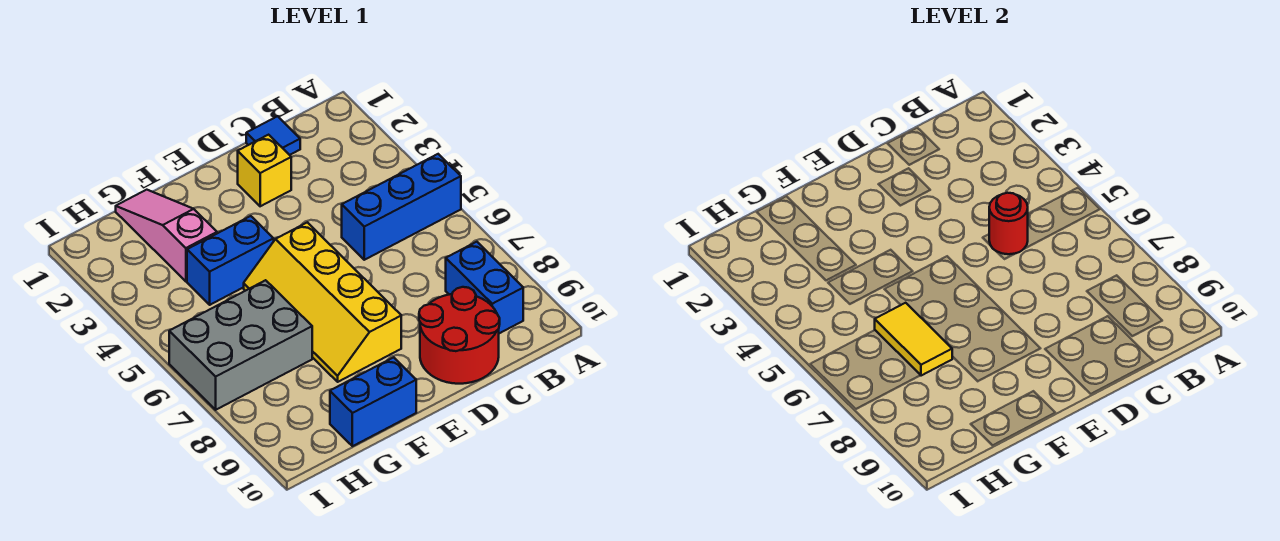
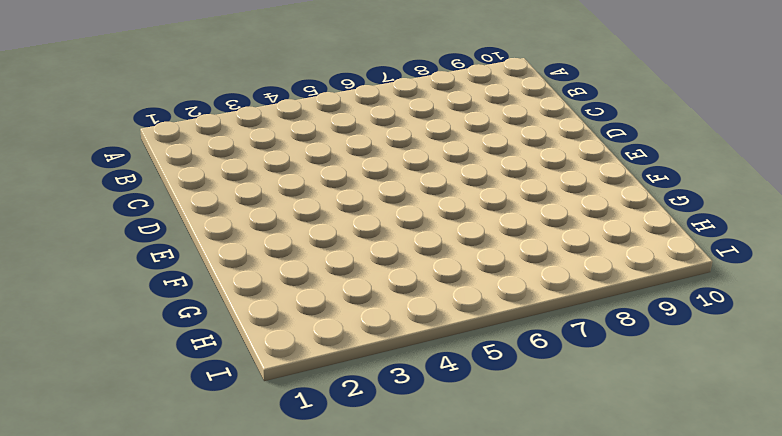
none -> blue 1x3 brick [342,154,461,260]
none -> blue 1x2 brick [446,242,523,333]
none -> blue 1x1 tile [246,116,300,155]

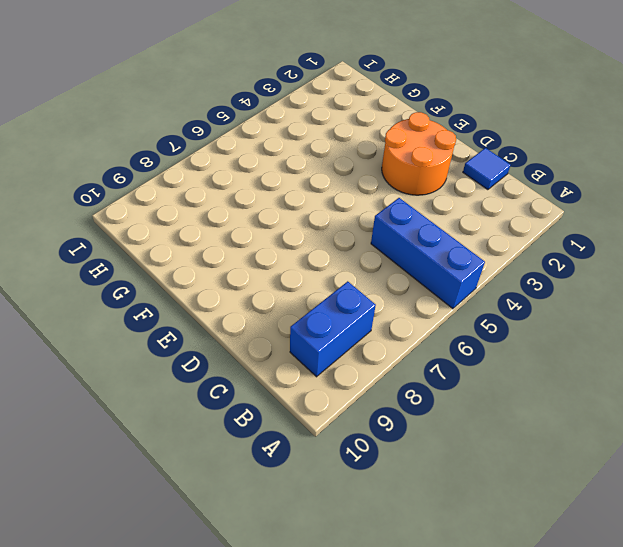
orange 2x2 round brick [382,112,456,195] -> yellow 1x1 brick [238,135,291,206]
none -> red 2x2 round brick [419,287,500,384]
none -> yellow 2x4 slope [244,222,401,382]
none -> blue 1x2 brick [187,216,274,305]

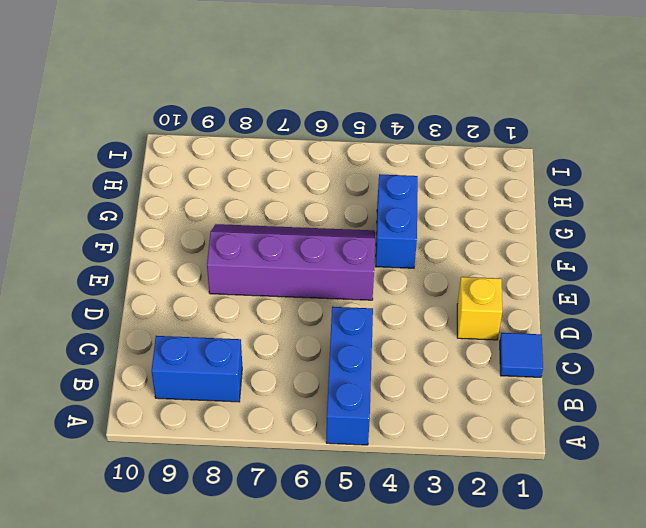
purple 2x4 slope [207,224,375,300] -> yellow 2x4 slope [244,222,401,382]
none -> red 2x2 round brick [419,287,500,384]
none -> blue 1x2 brick [330,357,416,446]
none -> pink 1x3 slope [116,190,217,281]

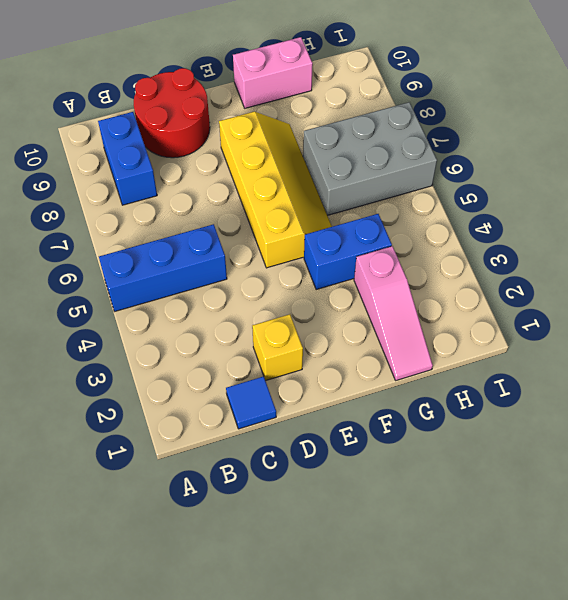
pink 1x2 brick [233,37,313,108] -> blue 1x2 brick [330,357,416,446]
none -> red 1x1 round brick [989,193,1028,254]
none -> yellow 1x2 tile [875,303,952,376]

